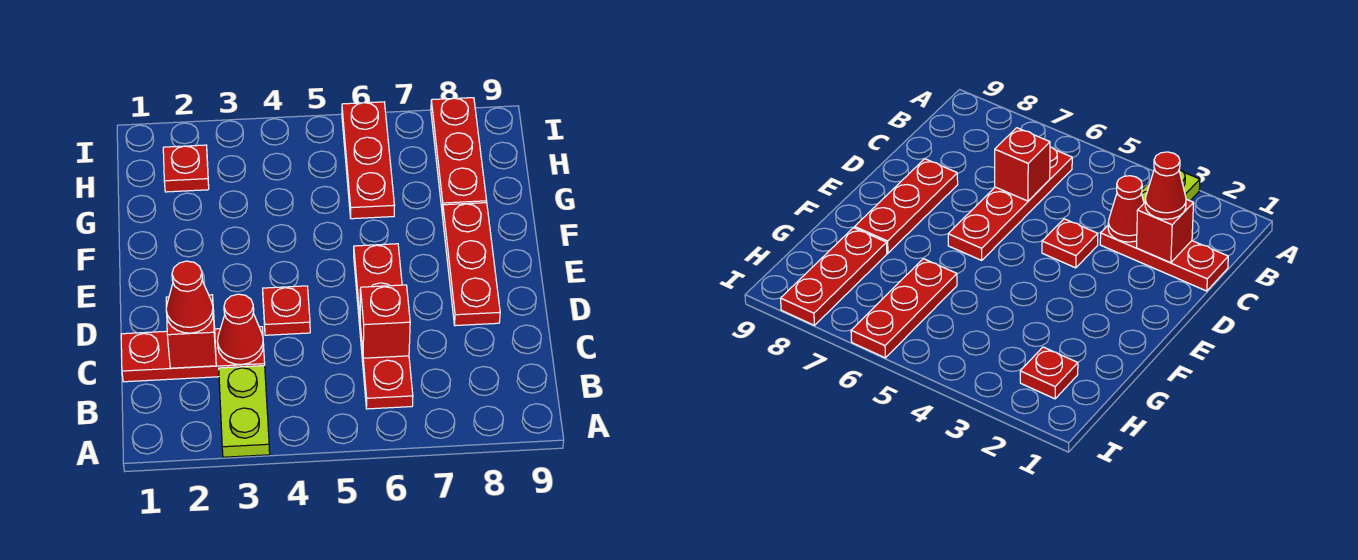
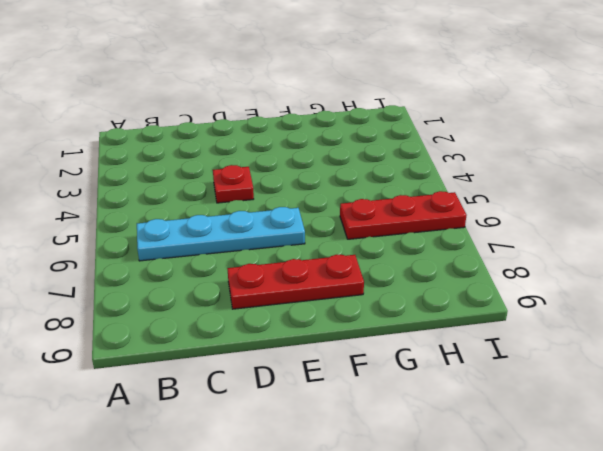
cyan 1x4 plate [137,207,305,261] -> red 1x4 plate [354,244,413,409]
none -> lime 1x2 plate [219,366,270,457]
none -> red 1x3 plate [121,327,265,382]
none -> red 1x3 plate [431,98,487,214]

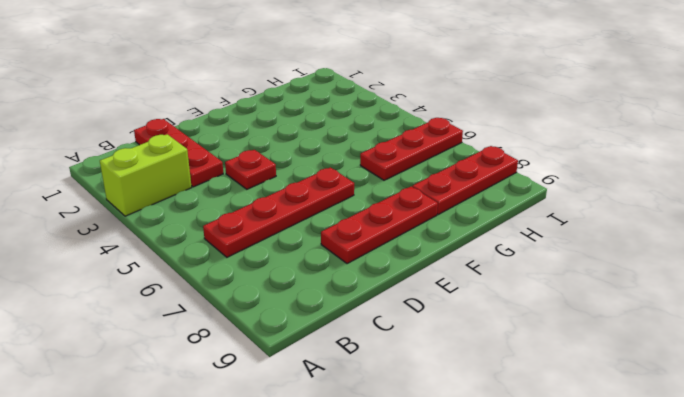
lime 1x2 brick [100,134,192,216] -> lime 1x2 plate [219,366,270,457]
none -> red 1x1 plate [163,145,209,192]
none -> red 1x1 brick [166,295,216,368]
none -> red 1x1 cone [217,294,264,365]

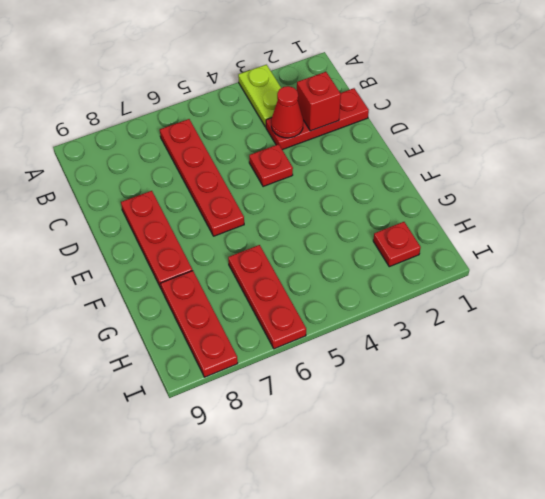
none -> red 1x1 brick [360,285,410,358]
none -> red 1x1 cone [166,261,213,333]

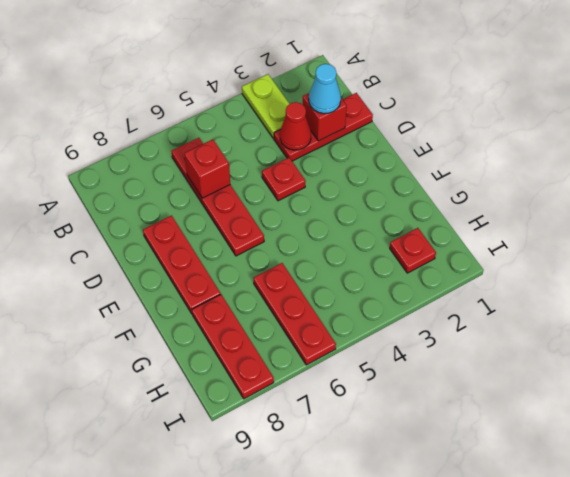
cyan 1x1 cone [309,64,341,114] -> red 1x1 cone [166,261,213,333]

